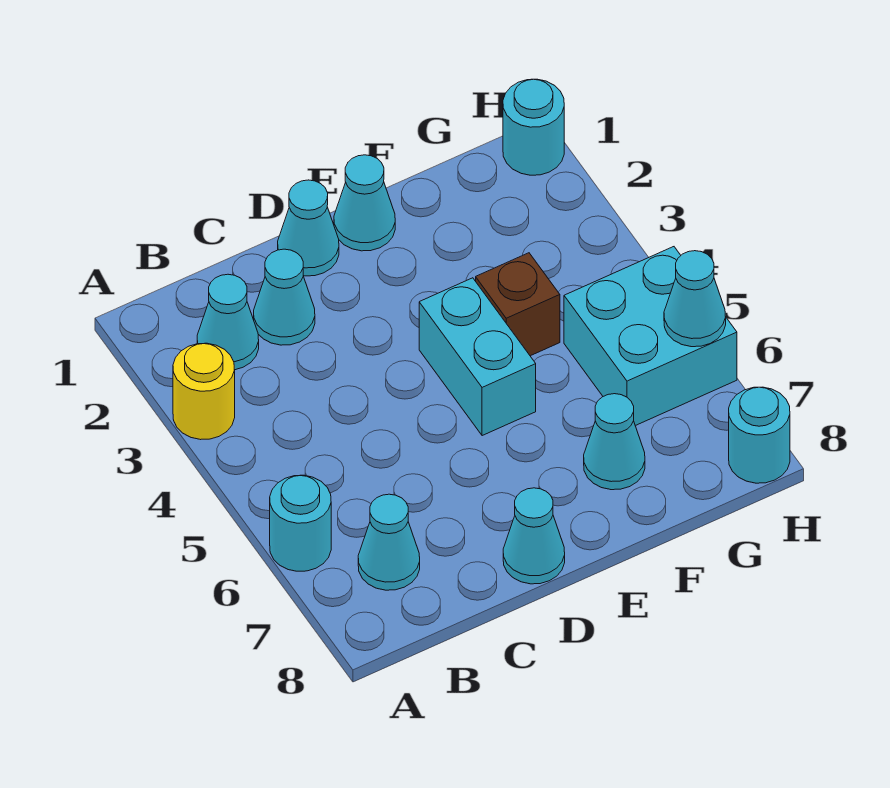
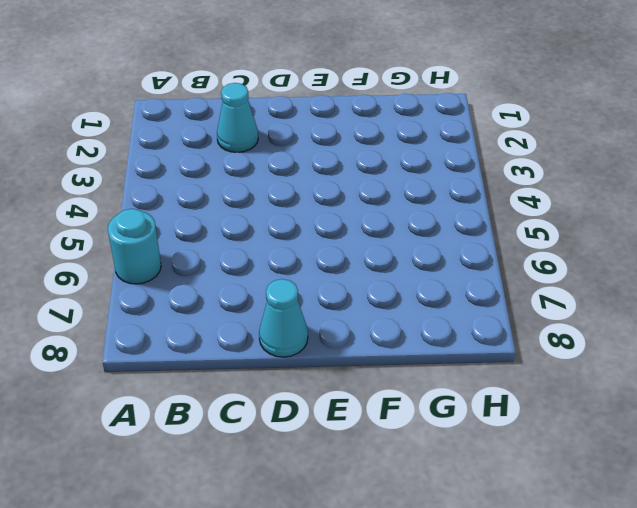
none -> yellow 1x1 round brick [173,343,235,440]
none -> cyan 1x1 cone [197,274,259,370]
none -> cyan 1x1 cone [358,494,420,590]

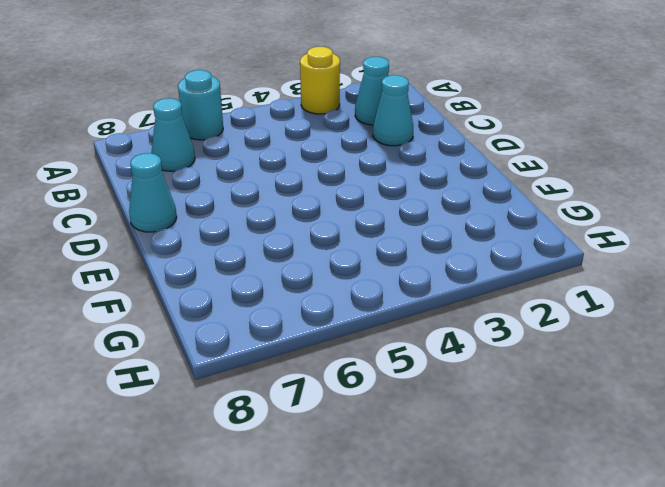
none -> cyan 1x1 cone [278,180,339,276]
none -> cyan 1x1 cone [334,155,395,251]
none -> cyan 1x2 brick [419,278,536,436]

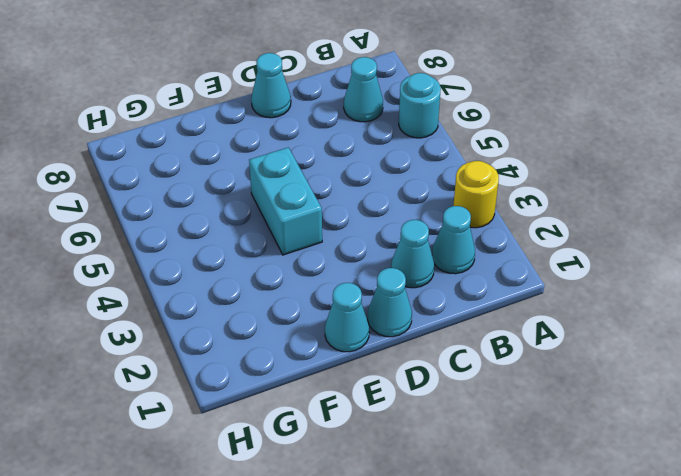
none -> brown 1x1 brick [476,253,560,356]
none -> cyan 1x1 cone [584,394,645,490]
none -> cyan 2x2 brick [564,247,737,426]

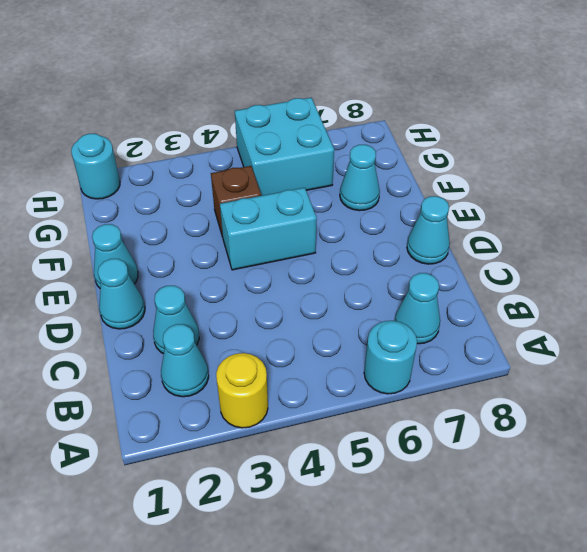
none -> cyan 1x1 round brick [729,387,790,483]
none -> cyan 1x1 cone [664,251,726,347]

